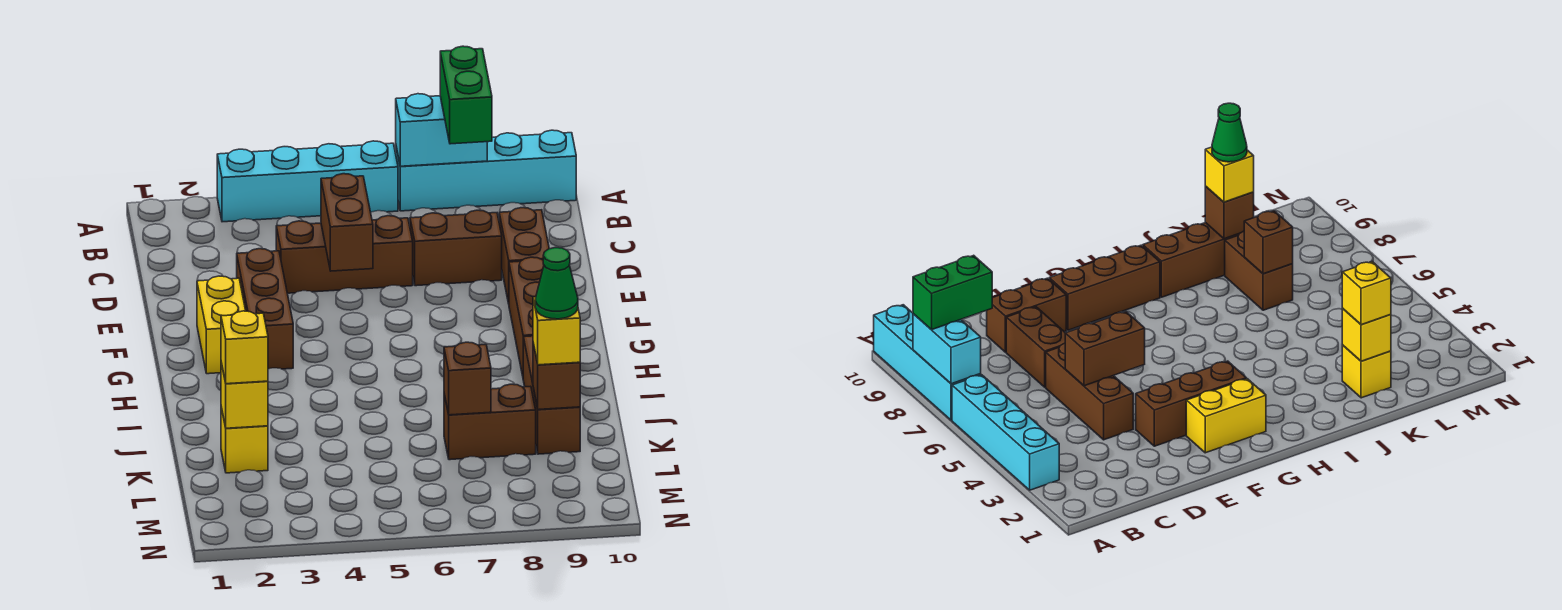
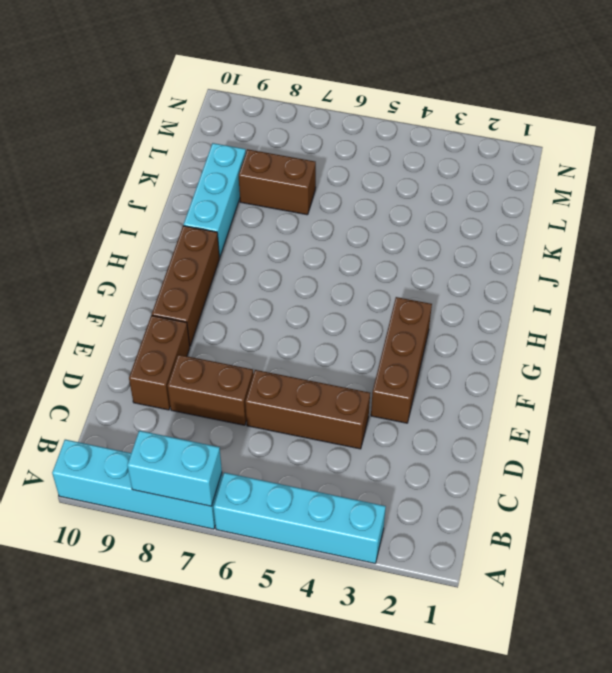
cyan 1x3 brick [184,143,246,257] -> brown 1x3 brick [523,336,580,454]
none -> yellow 1x2 brick [197,276,246,374]
none -> yellow 1x1 brick [221,407,268,473]
none -> brown 1x2 brick [321,174,373,271]

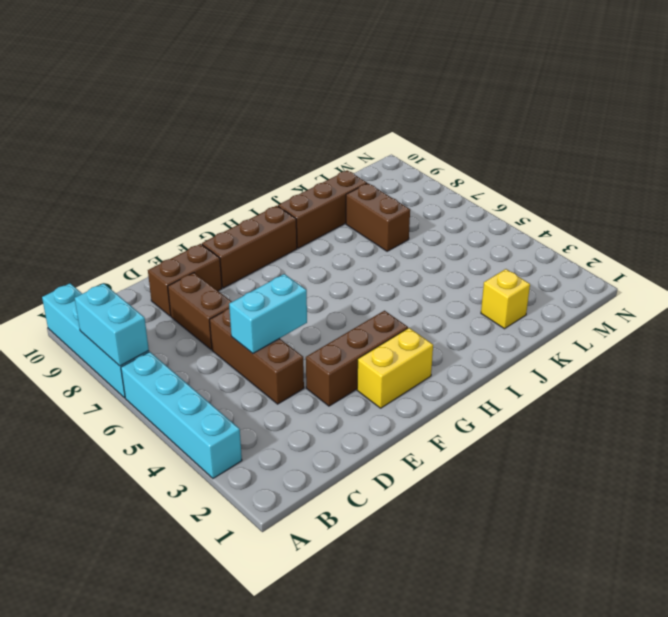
cyan 1x2 brick [229,274,307,353] -> brown 1x2 brick [321,174,373,271]
none -> yellow 1x1 brick [221,363,268,428]
none -> brown 1x1 brick [444,342,491,415]
none -> brown 1x1 brick [533,343,580,410]

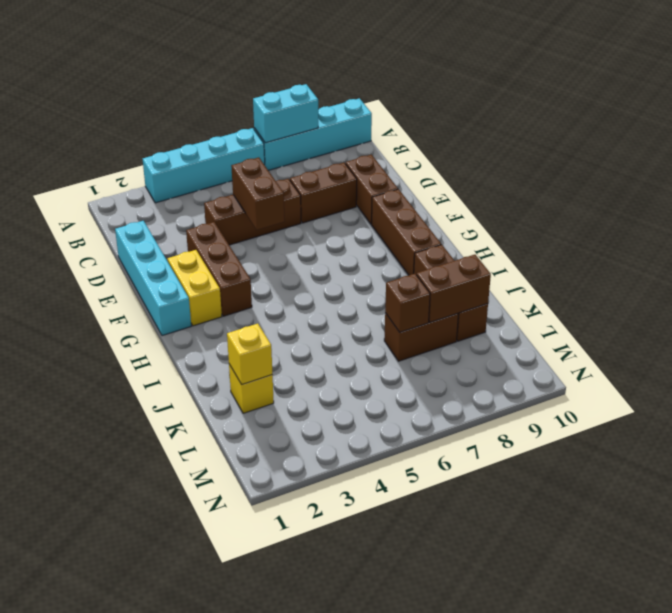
cyan 1x4 brick [115,221,191,336] -> none
brown 1x2 brick [417,255,491,322] -> brown 1x1 brick [533,343,580,410]
none -> green 1x2 brick [440,46,492,144]
none -> yellow 1x1 brick [221,311,268,384]
none -> yellow 1x1 brick [533,297,580,365]

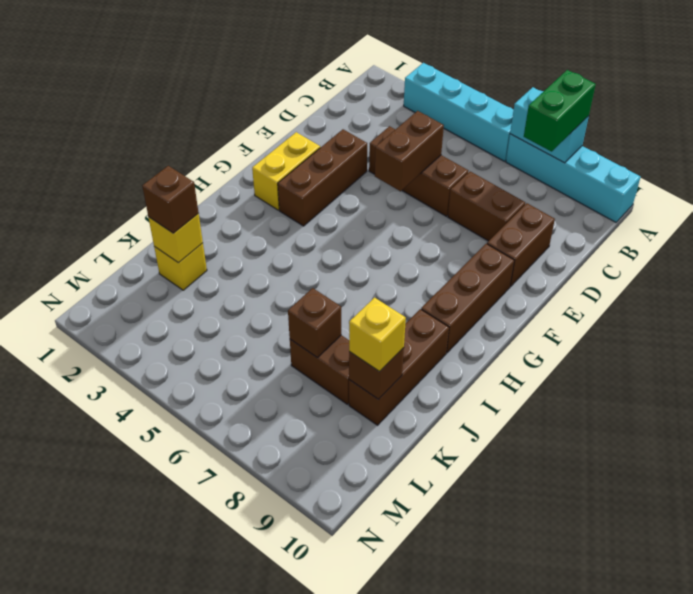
brown 1x1 brick [142,166,199,233] -> yellow 1x1 brick [221,311,268,384]
none -> green 1x1 cone [535,248,578,319]

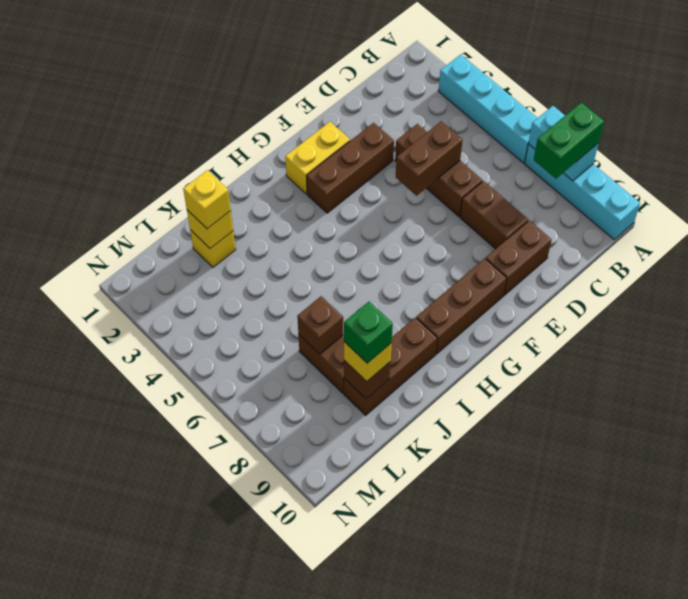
green 1x1 brick [344,301,393,363] -> green 1x1 cone [535,248,578,319]

